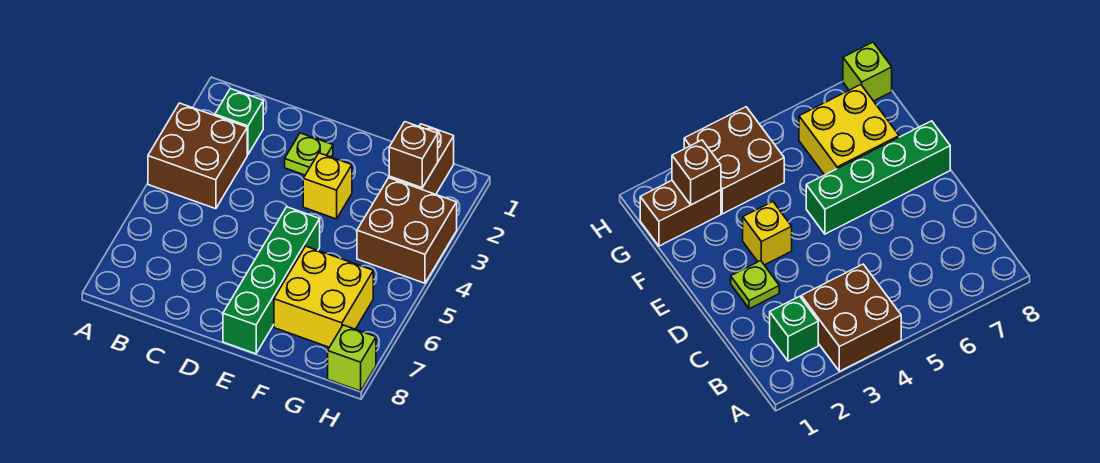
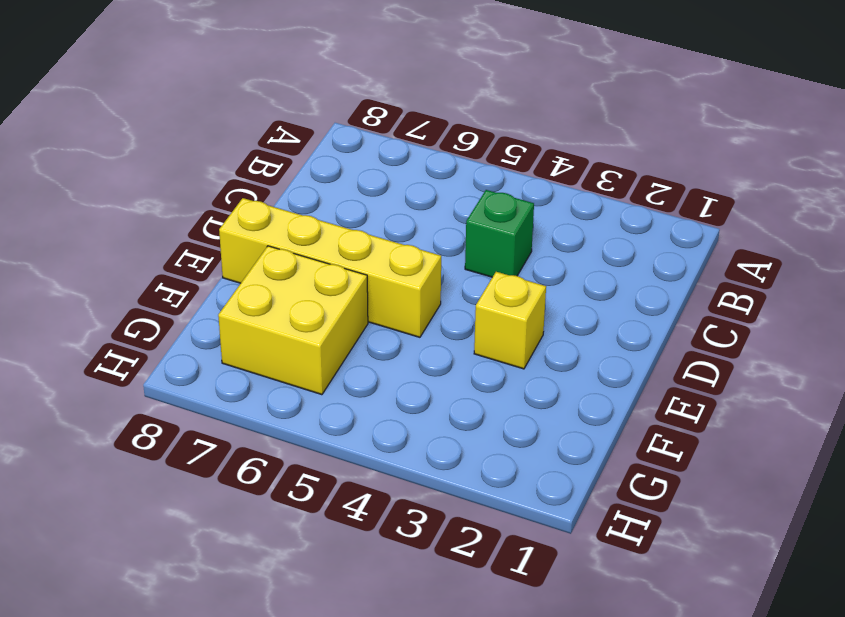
green 1x1 brick [465,190,534,277] -> green 1x1 brick moved to [215,89,263,155]
yellow 1x4 brick [219,198,441,337] -> green 1x4 brick [223,207,320,354]
none -> brown 2x2 brick [148,103,247,209]
none -> lime 1x1 plate [285,133,333,175]

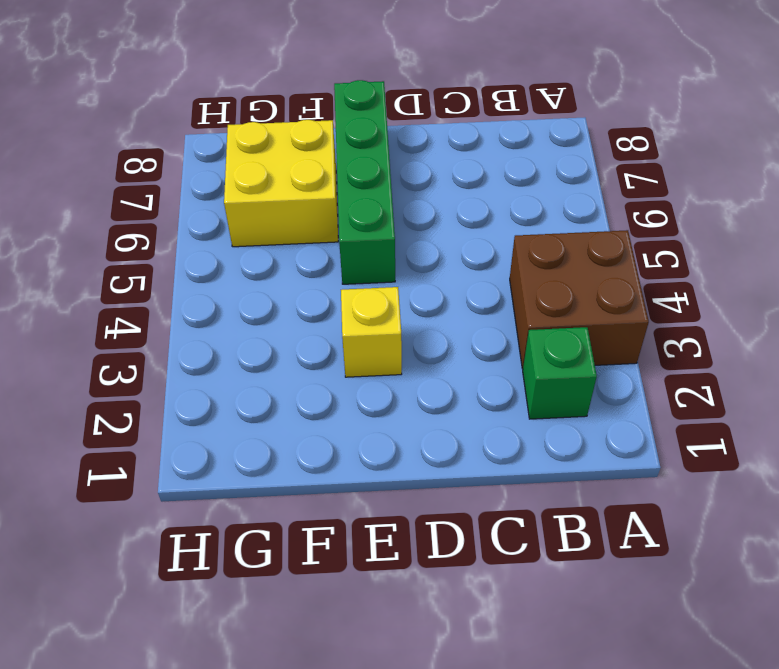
none -> lime 1x1 plate [285,133,333,175]
none -> brown 1x2 brick [389,124,454,194]

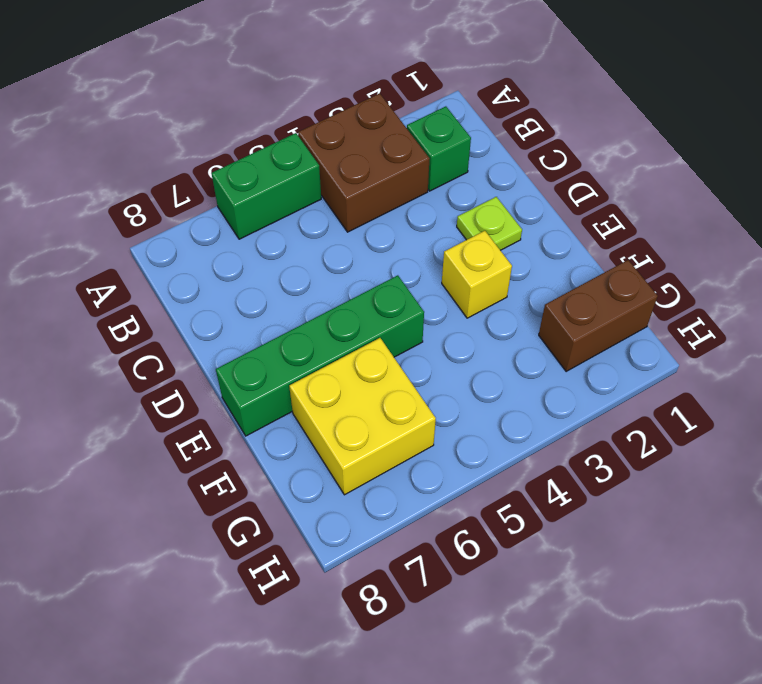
green 1x2 brick [212,133,321,239] -> none
none -> brown 2x2 brick [357,178,457,283]
none -> lime 1x1 brick [328,325,376,391]

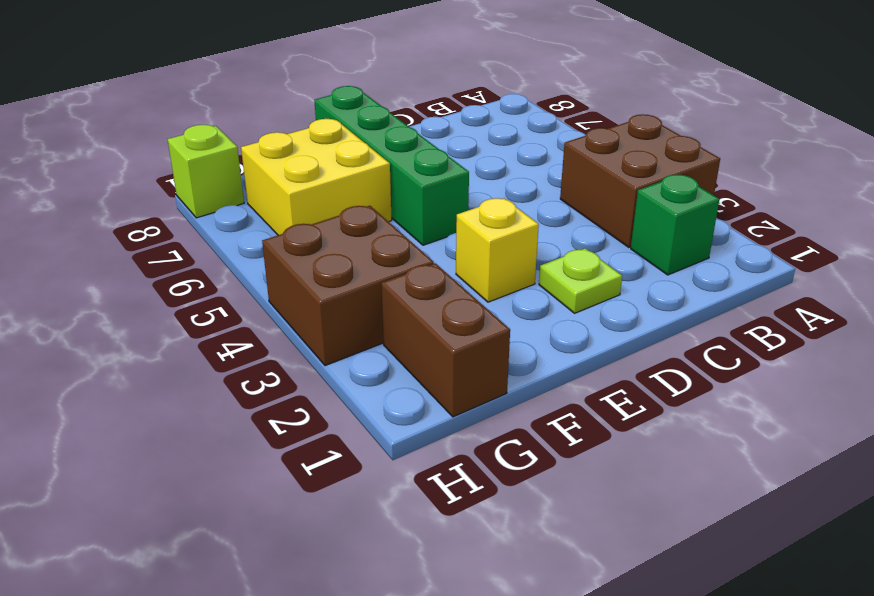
none -> brown 1x1 brick [389,122,438,188]

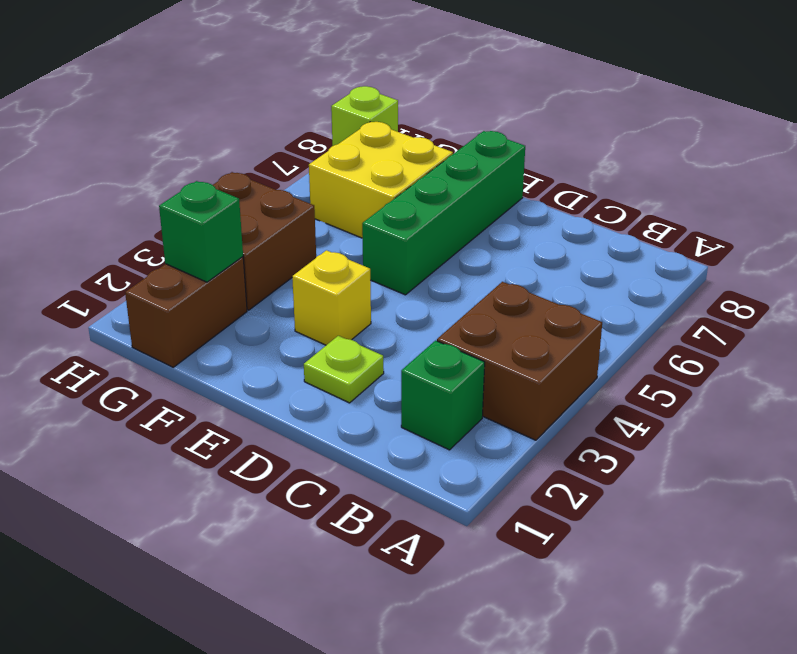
green 1x1 brick [159,181,243,282] -> brown 1x1 brick [389,122,438,188]

